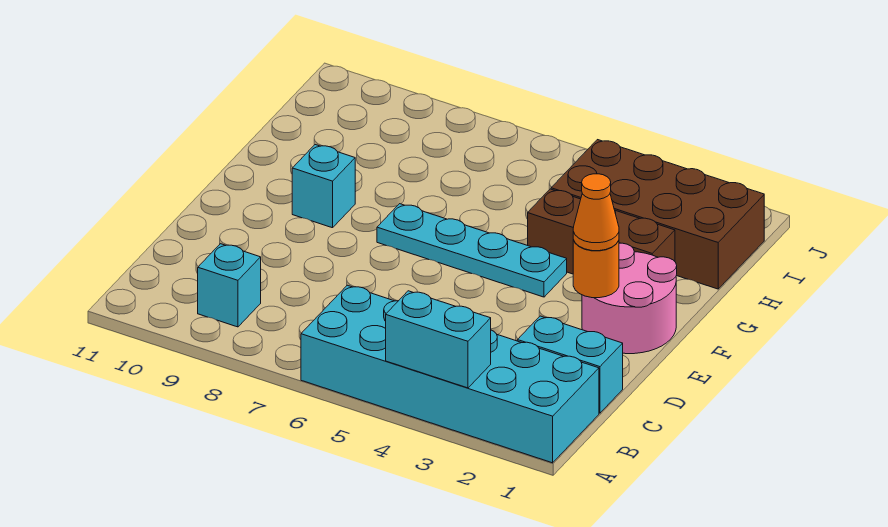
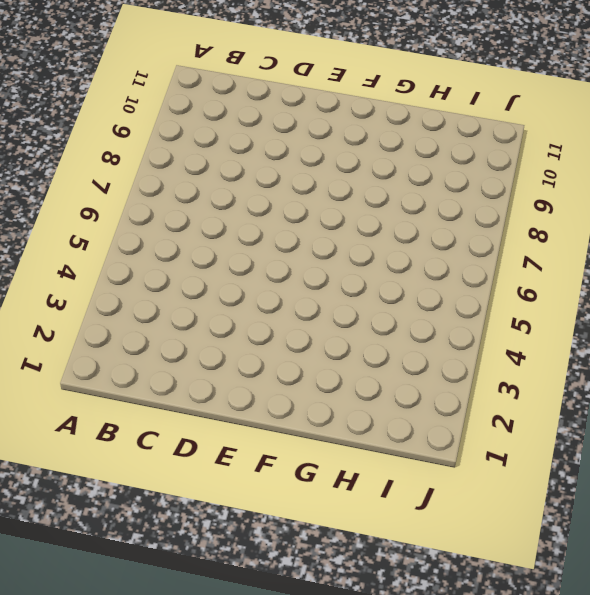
none -> cyan 2x6 brick [301,285,599,463]
none -> cyan 1x1 brick [198,244,261,327]

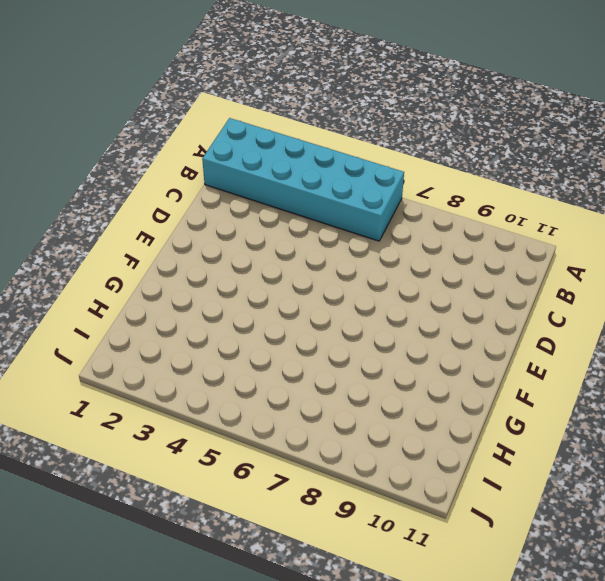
none -> cyan 1x1 brick [198,244,261,327]
none -> cyan 1x2 brick [517,316,623,413]

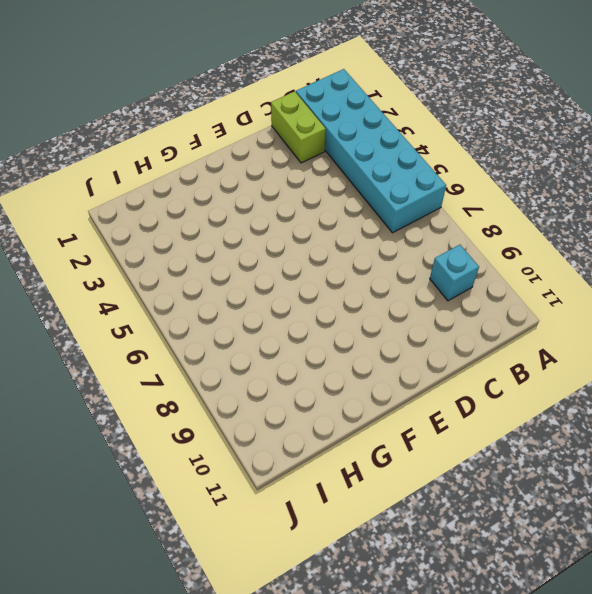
lime 1x2 brick [271,91,326,163] -> cyan 1x2 brick [517,316,623,413]
none -> pink 2x2 round brick [582,243,677,354]
none -> cyan 1x4 plate [377,204,567,297]

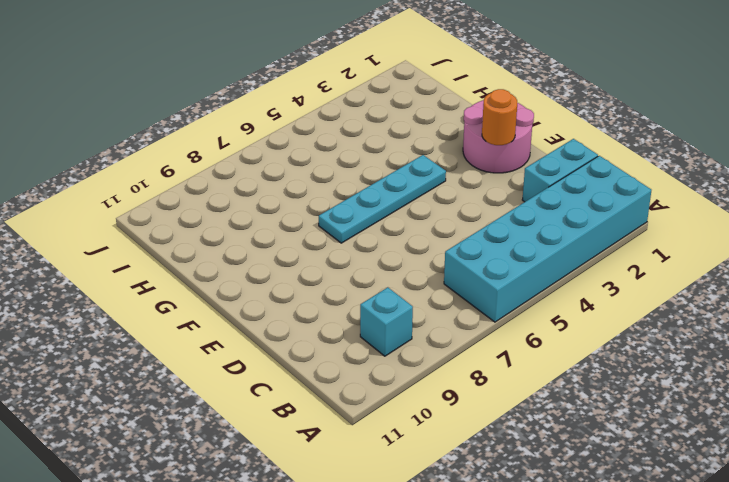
none -> cyan 1x1 brick [292,145,355,228]
none -> brown 1x3 brick [528,189,675,274]

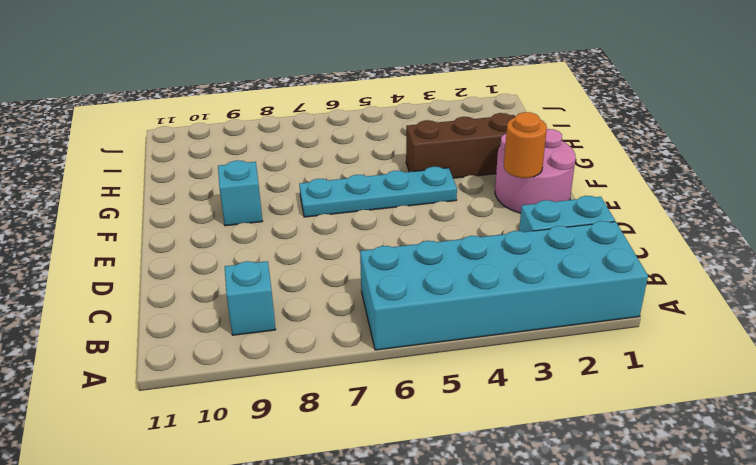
none -> brown 2x4 brick [551,140,764,289]
none -> cyan 1x2 brick [386,291,491,388]

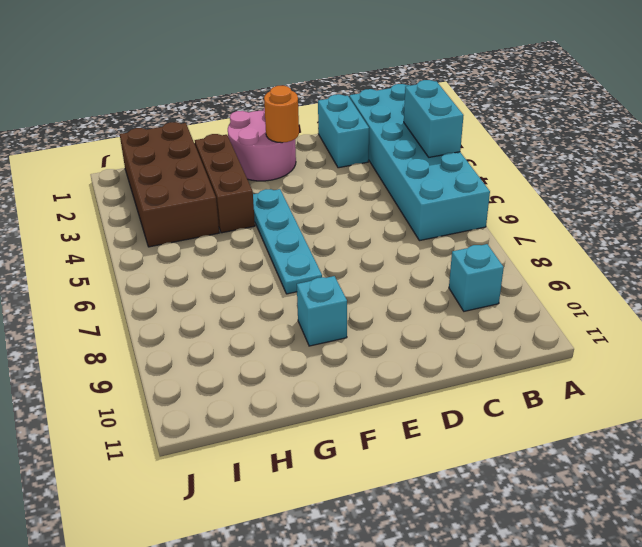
none -> orange 1x1 cone [573,174,619,251]

